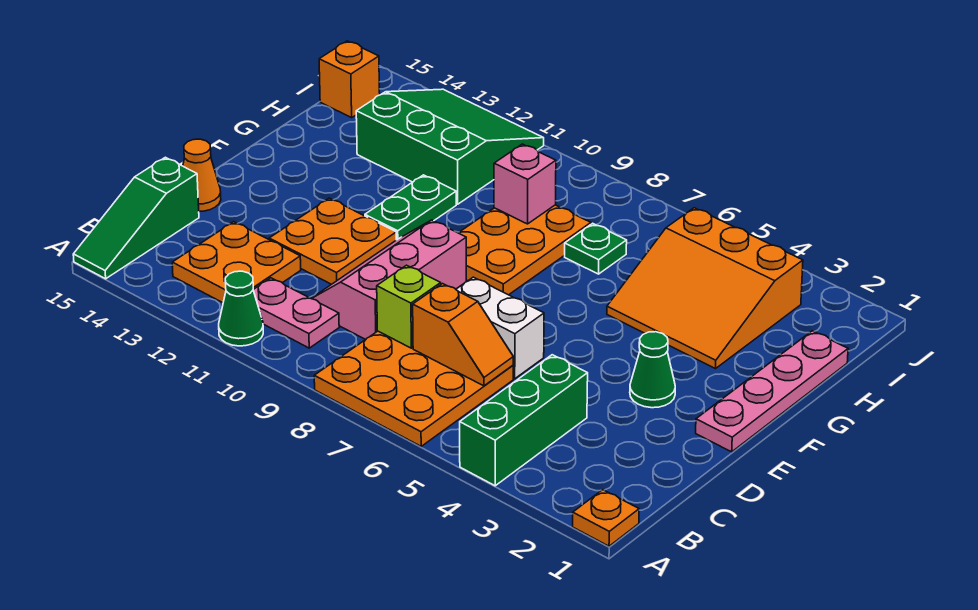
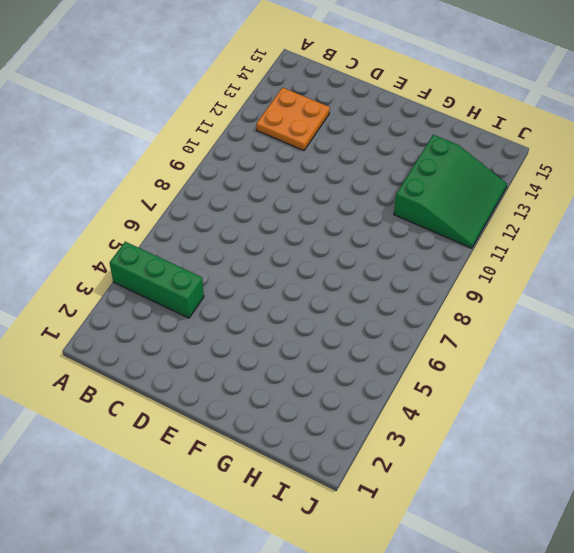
none -> orange 1x1 plate [573,490,639,546]
none -> orange 3x3 plate [314,331,513,446]
none -> green 1x1 cone [219,271,263,346]

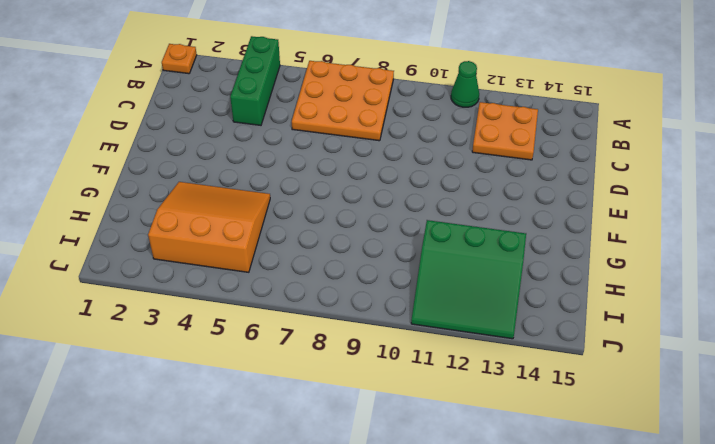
none -> green 1x3 slope [73,157,199,279]
none -> pink 1x2 plate [253,278,339,348]
none -> pink 2x3 slope [311,220,466,340]

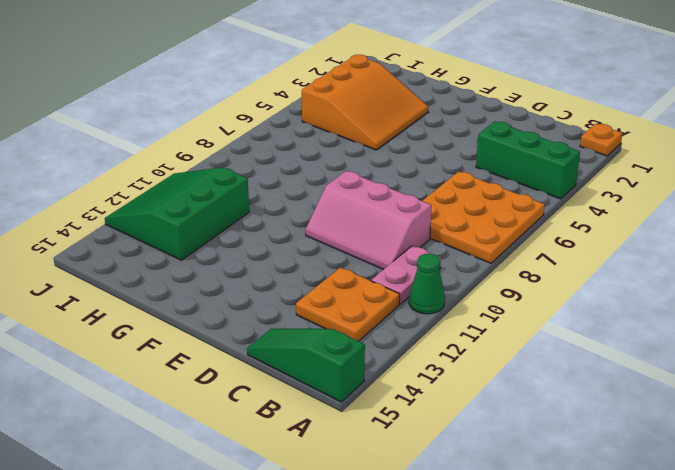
green 1x3 slope [247,329,365,402] -> green 1x3 slope turned to [73,157,199,279]
none -> white 1x2 brick [456,277,544,379]
none -> orange 2x2 plate [269,198,396,284]
none -> orange 1x1 cone [183,139,221,212]

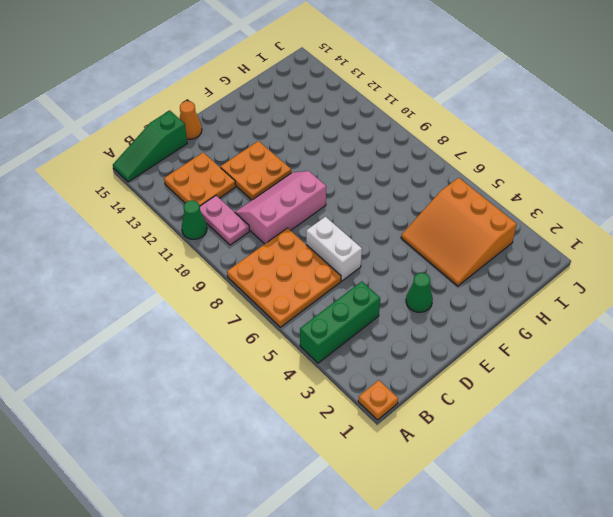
none -> pink 1x4 plate [696,331,848,452]
none -> orange 2x3 plate [459,205,591,295]
none -> green 1x2 plate [365,175,456,240]

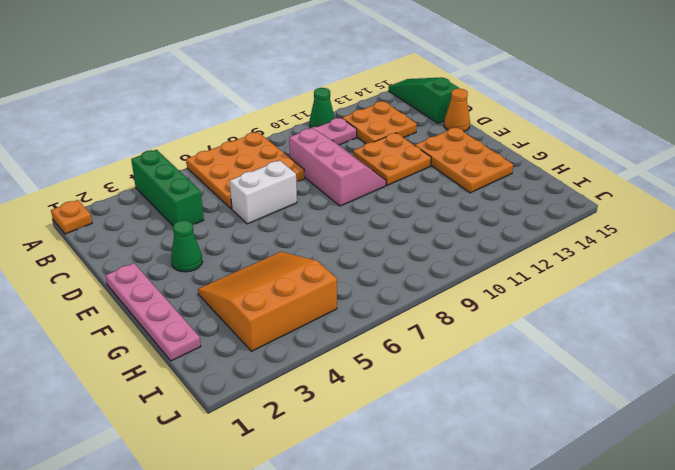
orange 2x3 plate [415,127,513,193] -> orange 2x3 plate moved to [459,205,591,295]
none -> green 1x2 plate [365,175,456,240]
none -> green 1x1 plate [565,223,627,274]
none -> green 3x3 slope [356,89,544,204]

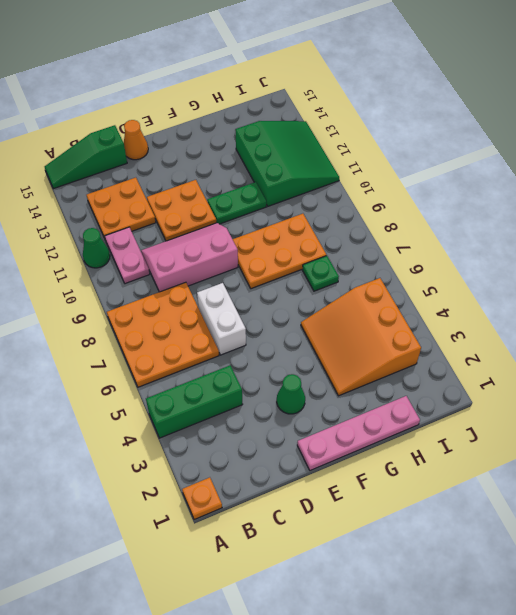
none -> orange 1x1 brick [319,41,380,118]
none -> orange 1x2 slope [413,284,513,386]
none -> lime 1x1 brick [377,265,441,348]

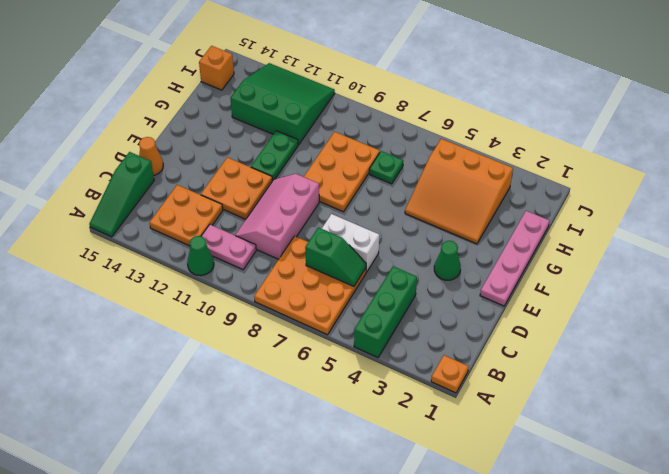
green 1x2 slope [305,227,366,286] -> orange 1x2 slope [413,284,513,386]
none -> lime 1x1 brick [377,265,441,348]
none -> pink 1x1 brick [494,144,556,224]

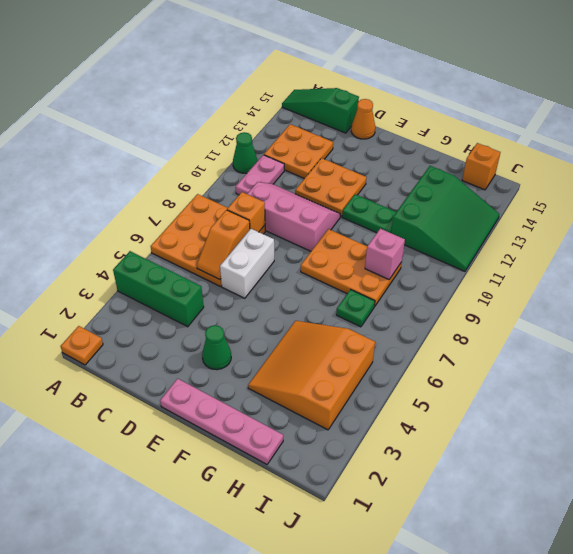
orange 1x1 brick [227,192,265,232] -> lime 1x1 brick [377,265,441,348]

